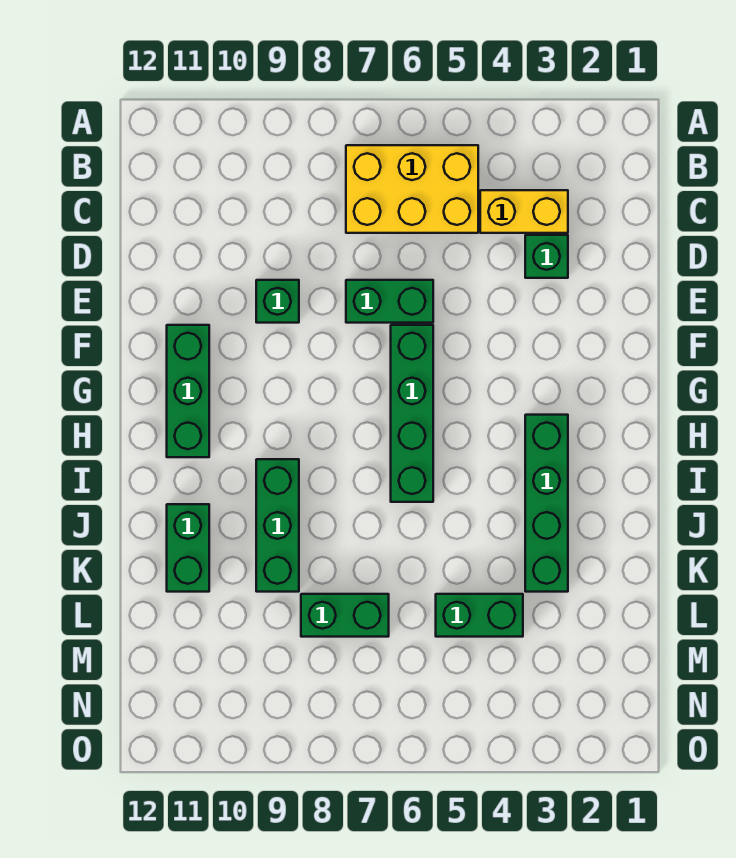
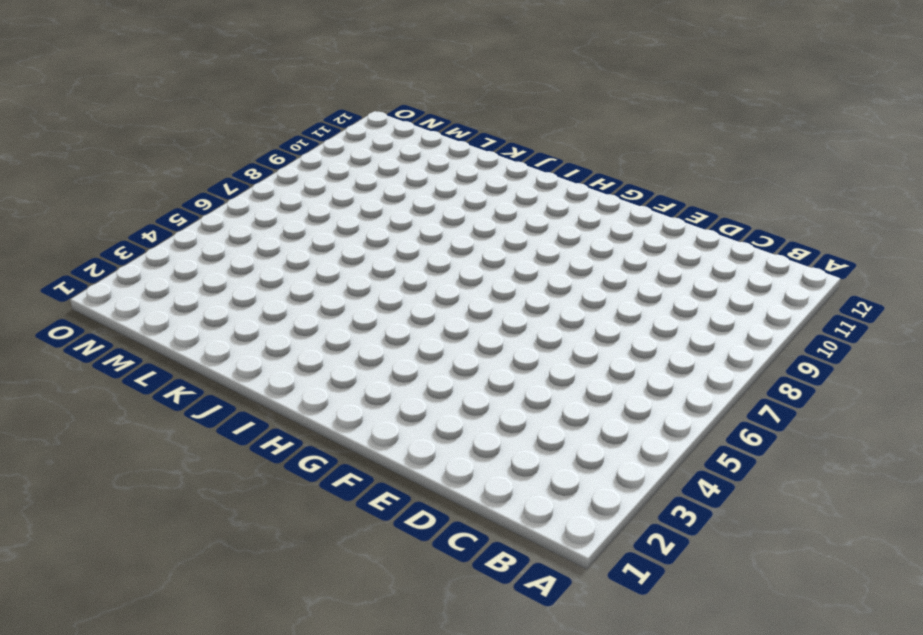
none -> yellow 2x3 brick [346,145,478,233]
none -> yellow 1x2 brick [480,190,568,233]
none -> green 1x1 brick [525,235,568,278]

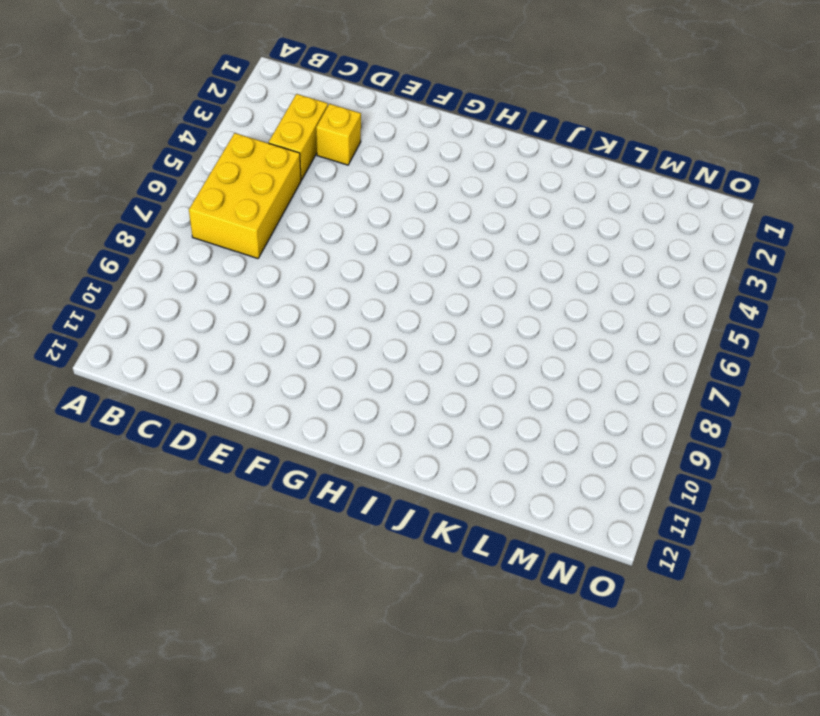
yellow 1x1 brick [316,104,361,165] -> green 1x1 brick [525,235,568,278]
none -> green 1x2 brick [346,280,433,323]
none -> green 1x1 brick [256,280,299,323]
none -> green 1x4 brick [391,325,433,502]

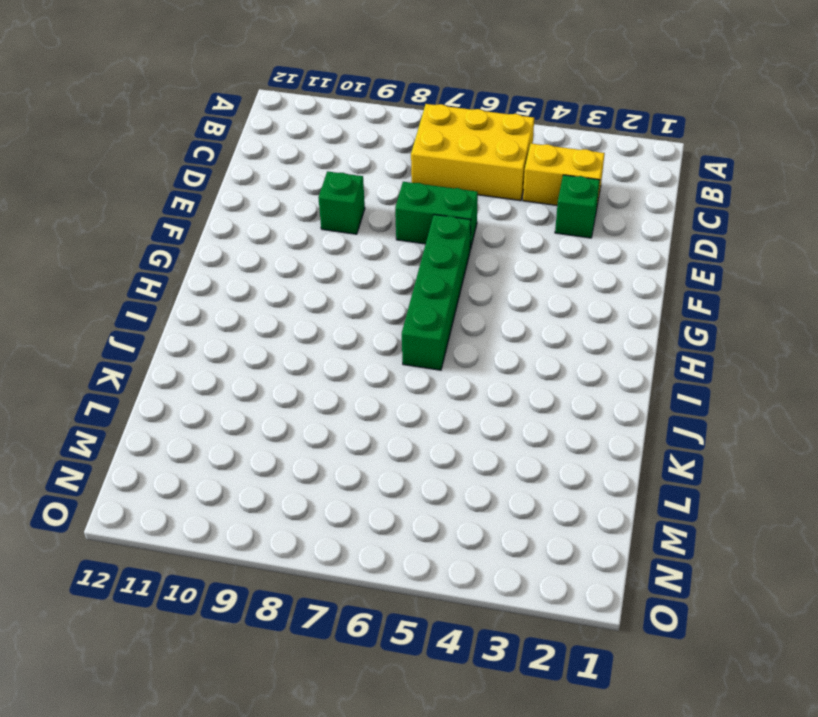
none -> green 1x3 brick [167,325,209,457]
none -> green 1x4 brick [525,415,568,592]
none -> green 1x3 brick [256,459,299,592]

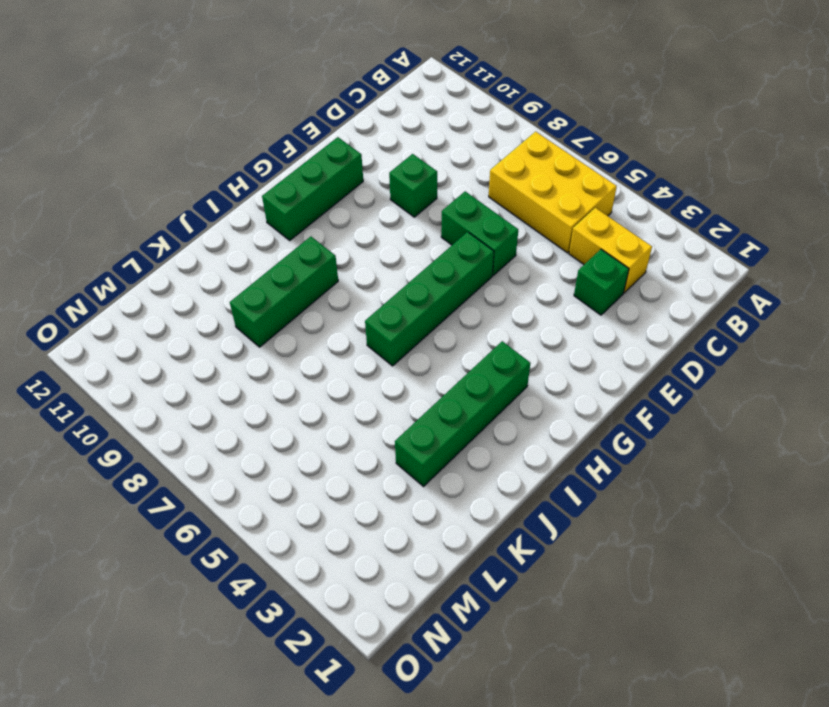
none -> green 1x2 brick [167,504,209,592]
none -> green 1x2 brick [436,594,523,637]
none -> green 1x2 brick [301,594,389,637]

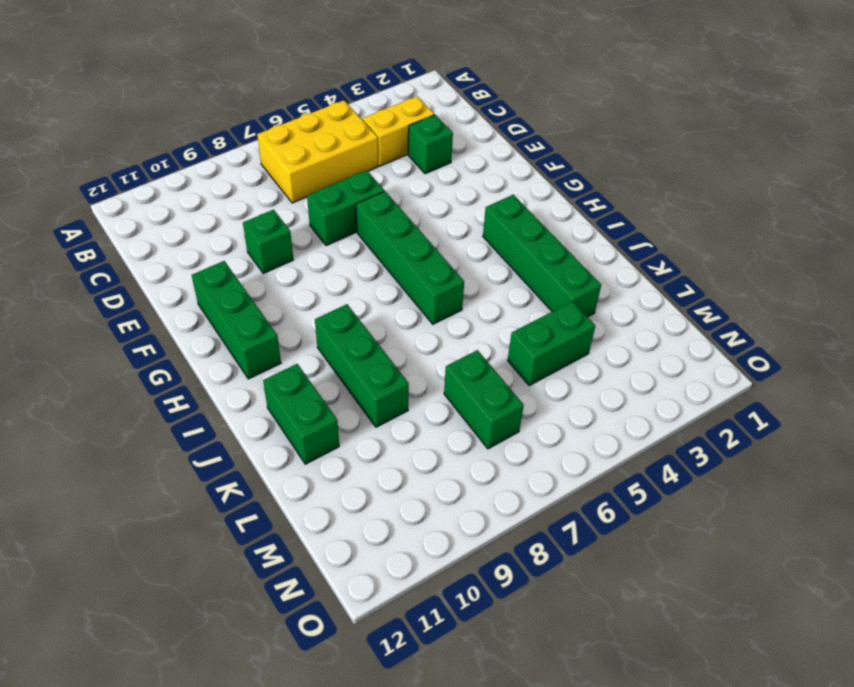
green 1x2 brick [444,350,524,449] -> green 1x2 brick turned to [301,594,389,637]

